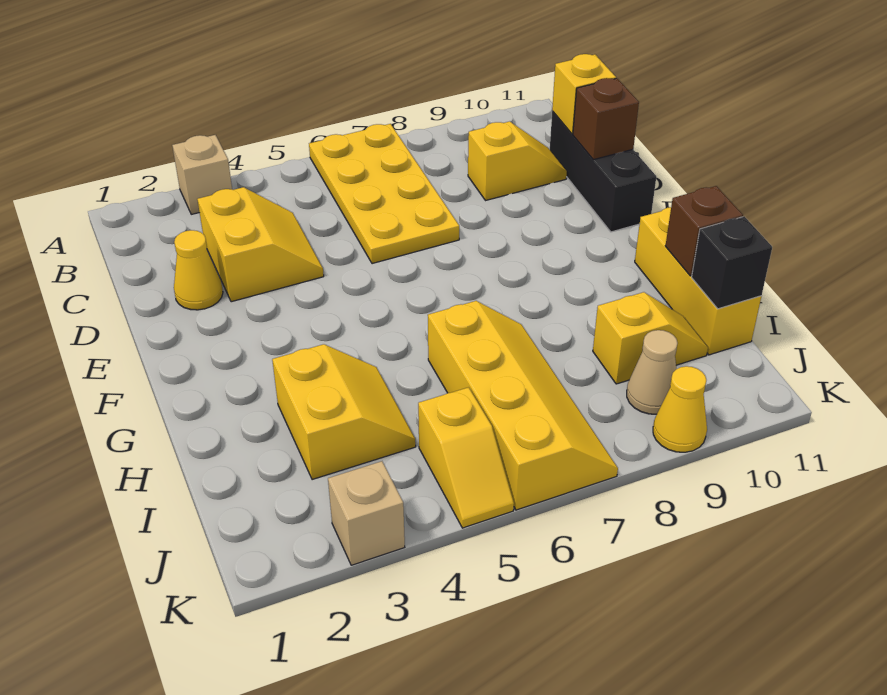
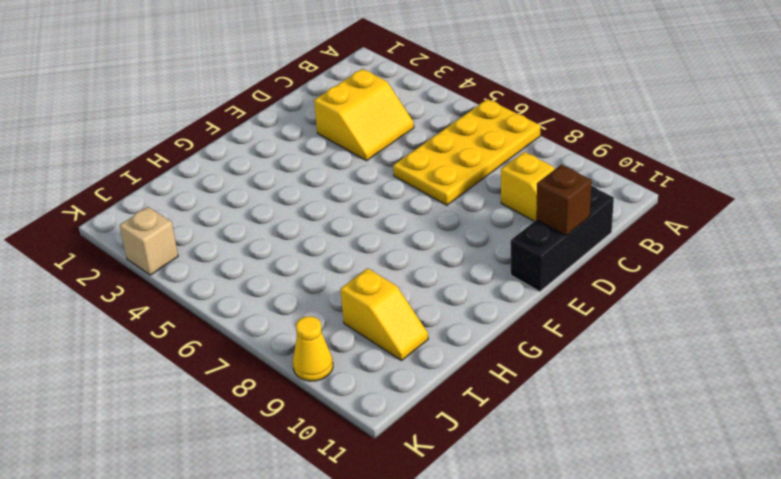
none -> tan 1x1 brick [172,135,232,214]
none -> yellow 1x1 cone [174,230,223,310]
none -> yellow 1x3 brick [635,207,761,355]

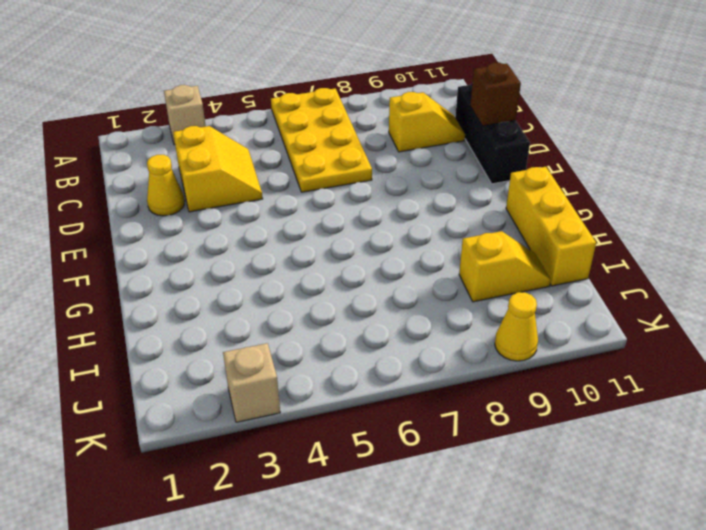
none -> yellow 2x2 slope [272,344,416,480]
none -> yellow 2x4 slope [428,301,618,510]
none -> yellow 1x2 slope [418,387,514,528]

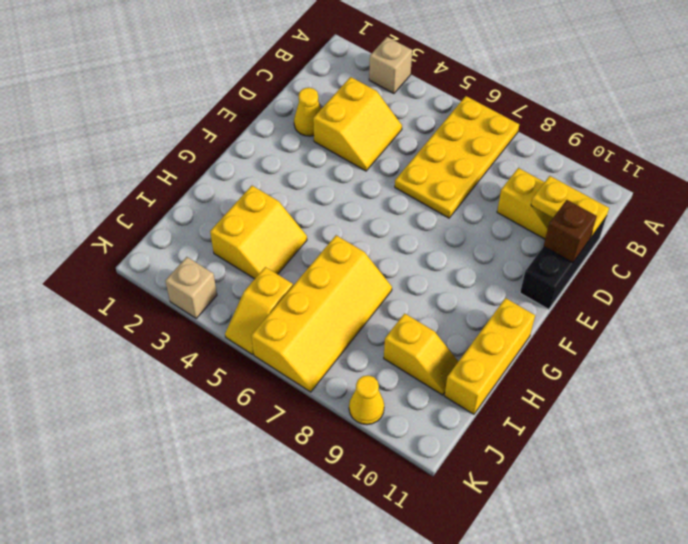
yellow 1x2 plate [531,176,609,238] -> yellow 1x1 brick [552,54,616,134]
none -> tan 1x1 cone [627,330,677,414]
none -> brown 1x1 brick [665,186,743,276]
none -> black 1x1 brick [692,216,772,309]

